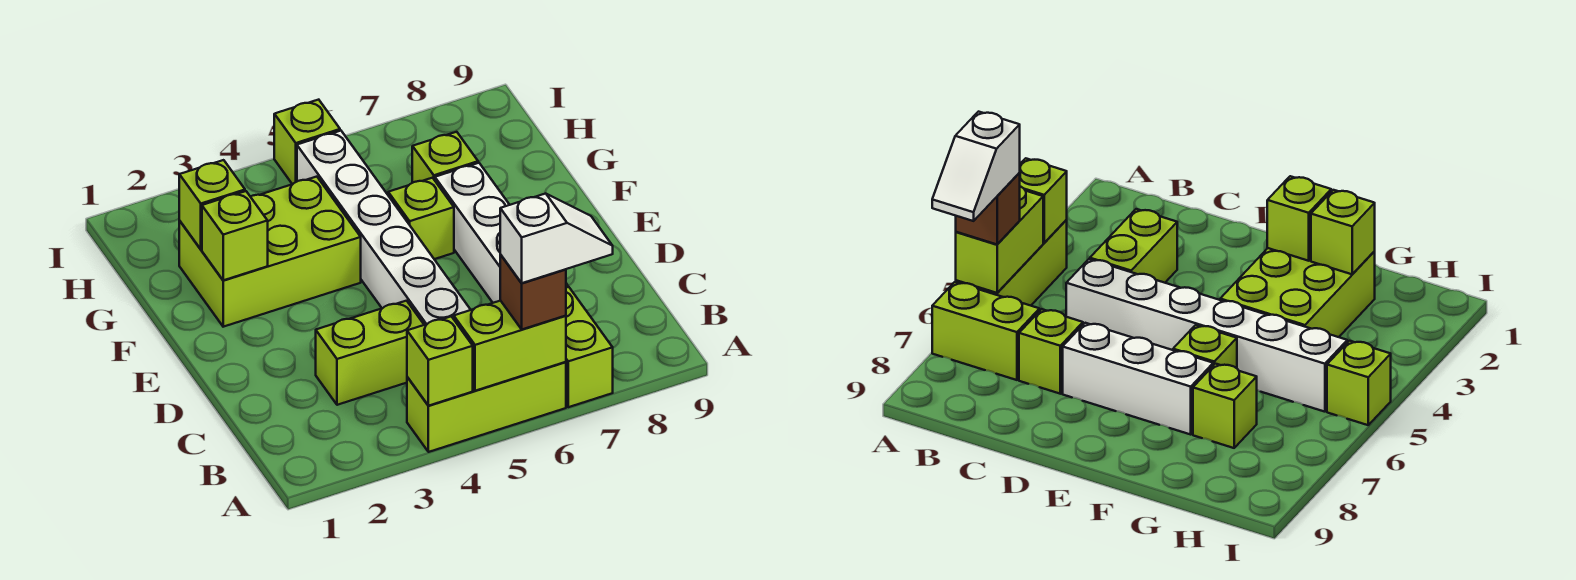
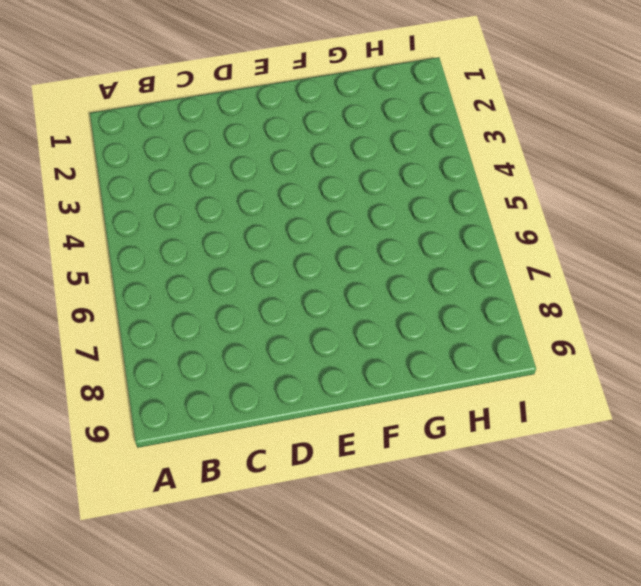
none -> lime 1x3 brick [407,362,566,452]
none -> lime 1x2 brick [566,287,613,407]
none -> lime 1x2 brick [316,301,424,405]

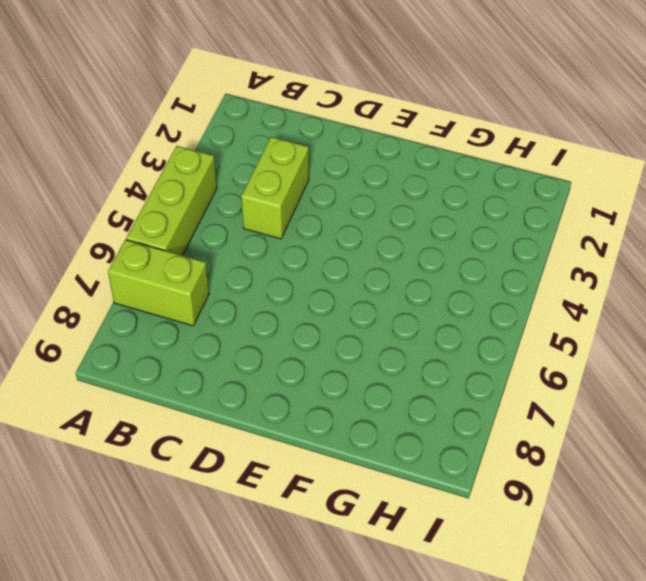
none -> white 1x6 brick [297,131,471,325]
none -> lime 1x1 brick [1019,309,1083,394]
none -> white 1x3 brick [435,163,509,303]

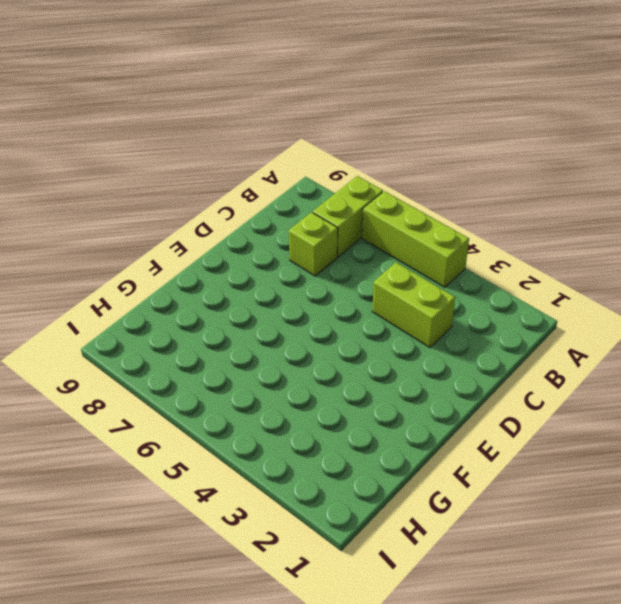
none -> white 1x6 brick [297,131,471,325]
none -> white 1x3 brick [435,163,509,303]
none -> lime 2x3 brick [179,177,361,327]

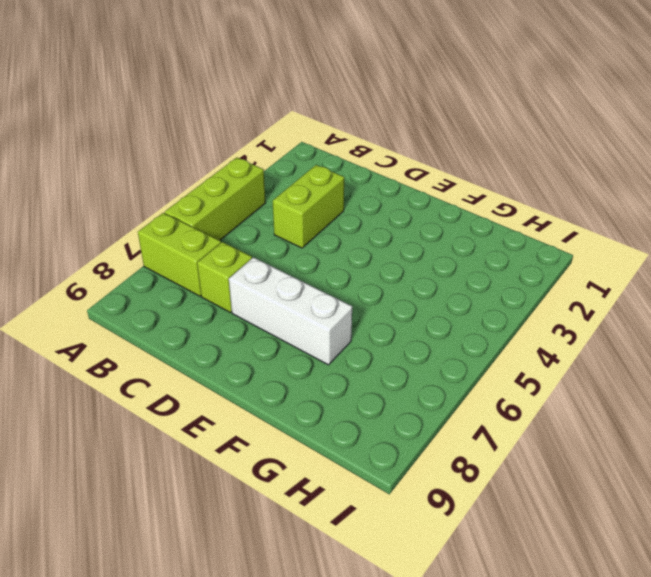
none -> white 1x6 brick [297,131,471,325]
none -> lime 2x3 brick [179,177,361,327]
none -> lime 1x1 brick [388,178,454,259]

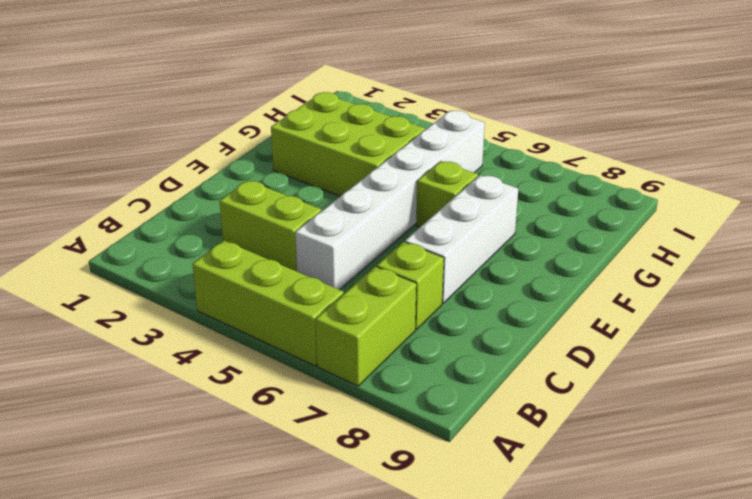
none -> lime 1x1 brick [412,132,478,183]
none -> lime 1x1 brick [274,100,340,184]
none -> lime 1x1 brick [407,316,473,406]

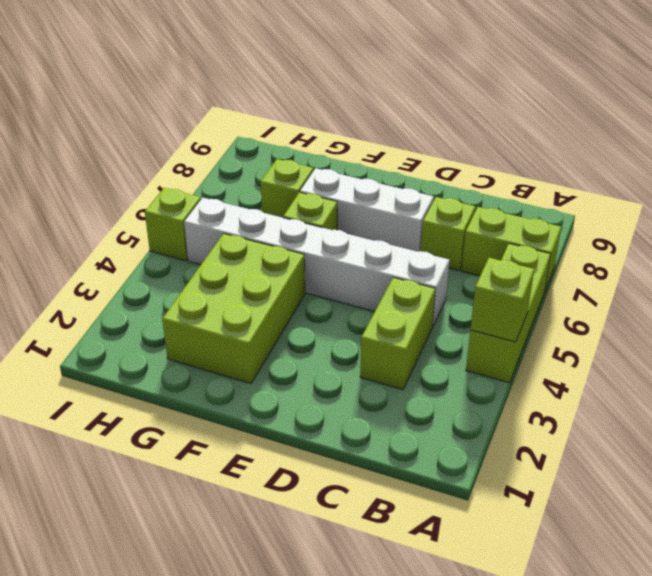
none -> lime 1x2 brick [454,301,566,391]
none -> lime 1x1 brick [202,191,268,280]
none -> lime 1x1 brick [179,160,245,249]

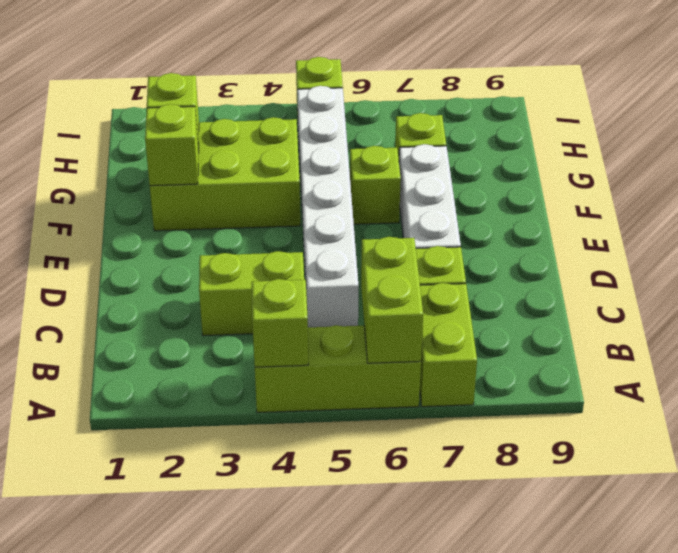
lime 1x2 brick [361,237,423,363] -> lime 1x2 brick turned to [454,301,566,391]
none -> brown 1x1 brick [500,255,566,329]
none -> white 1x2 slope [500,193,613,283]

